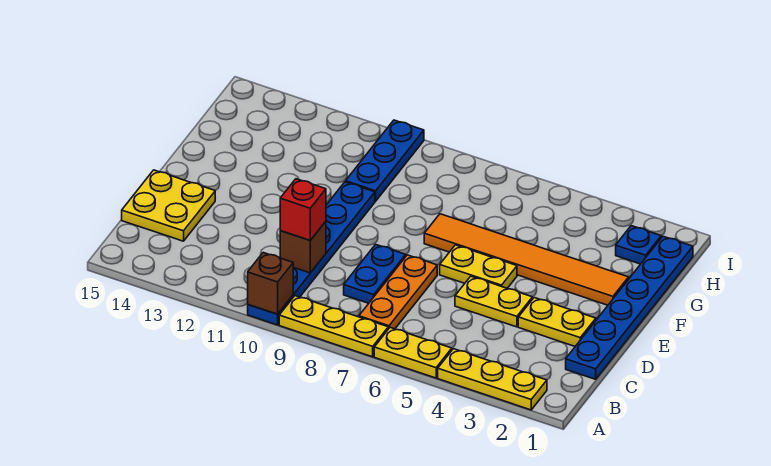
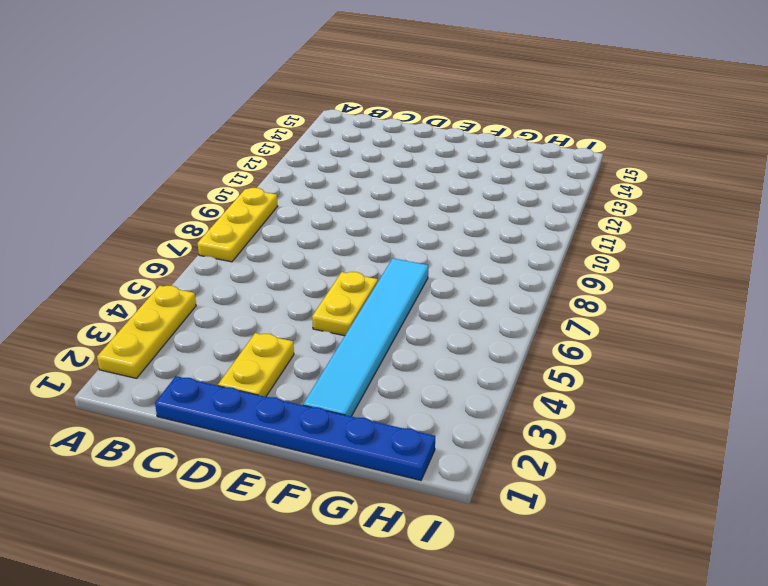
cyan 1x6 tile [303,258,428,416] -> orange 1x6 tile [424,214,629,305]
none -> yellow 1x2 plate [374,328,452,378]
none -> blue 1x6 plate [248,182,375,325]
none -> orange 1x3 plate [359,255,437,329]

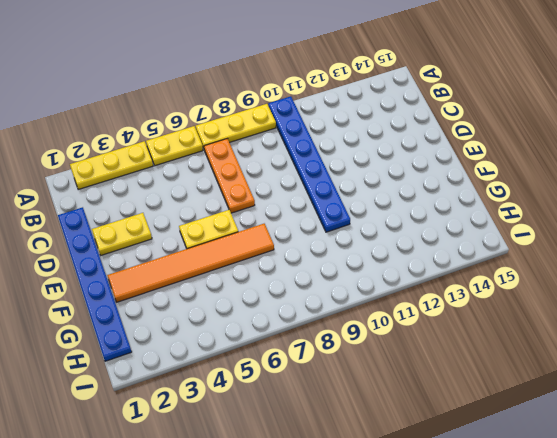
none -> blue 1x2 plate [344,244,406,303]
none -> yellow 2x2 plate [122,170,215,241]
none -> yellow 1x2 plate [455,276,532,327]

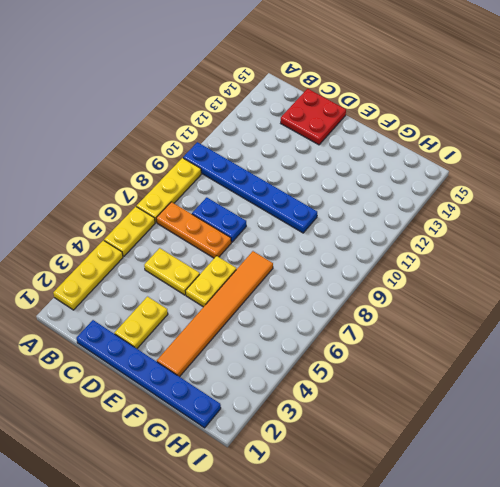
yellow 1x2 plate [144,248,200,295] -> yellow 1x2 plate turned to [455,276,532,327]
red 2x2 plate [281,89,346,145] -> yellow 2x2 plate [122,170,215,241]
none -> blue 1x3 plate [346,120,424,201]
none -> blue 1x1 plate [616,226,661,264]
none -> brown 1x1 brick [248,253,293,314]

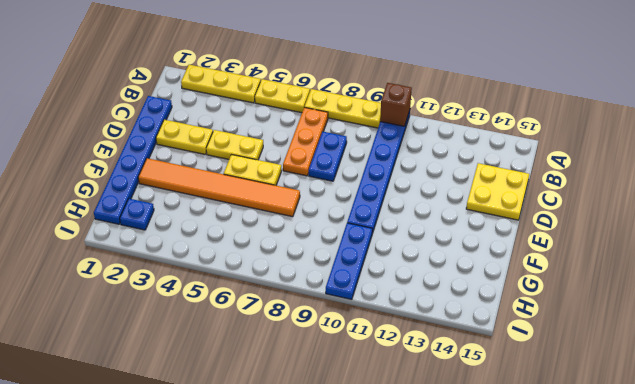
none -> brown 1x1 brick [280,222,326,273]
none -> red 1x1 brick [280,179,326,240]

